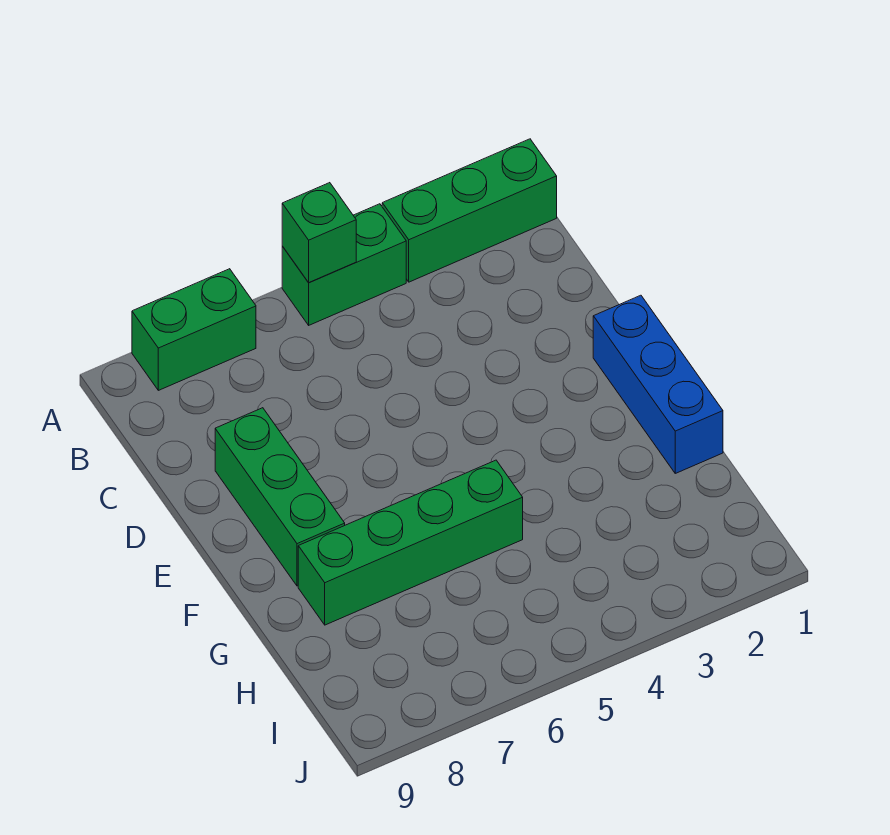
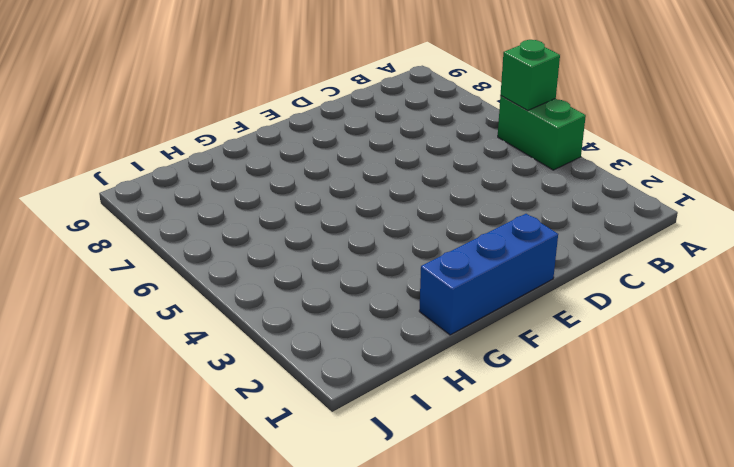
none -> green 1x3 brick [382,139,557,282]
none -> green 1x2 brick [132,269,256,390]

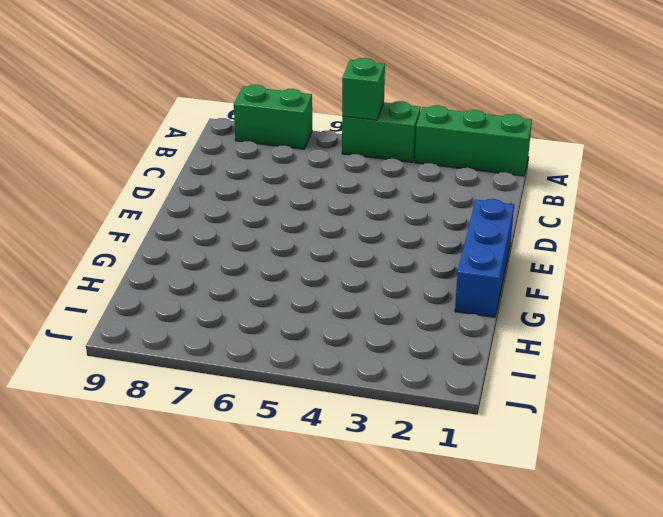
none -> green 1x3 brick [215,408,345,586]
none -> green 1x4 brick [298,460,523,625]

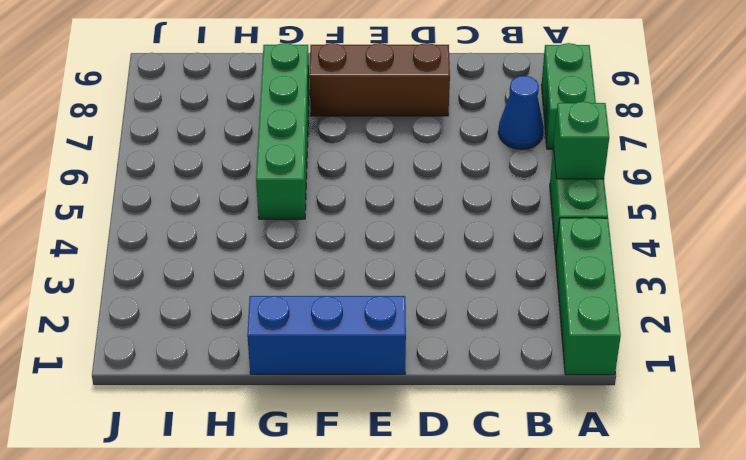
blue 1x1 cone [498,76,544,149] -> none
brown 1x3 brick [309,43,450,116] -> green 1x3 brick [215,408,345,586]

